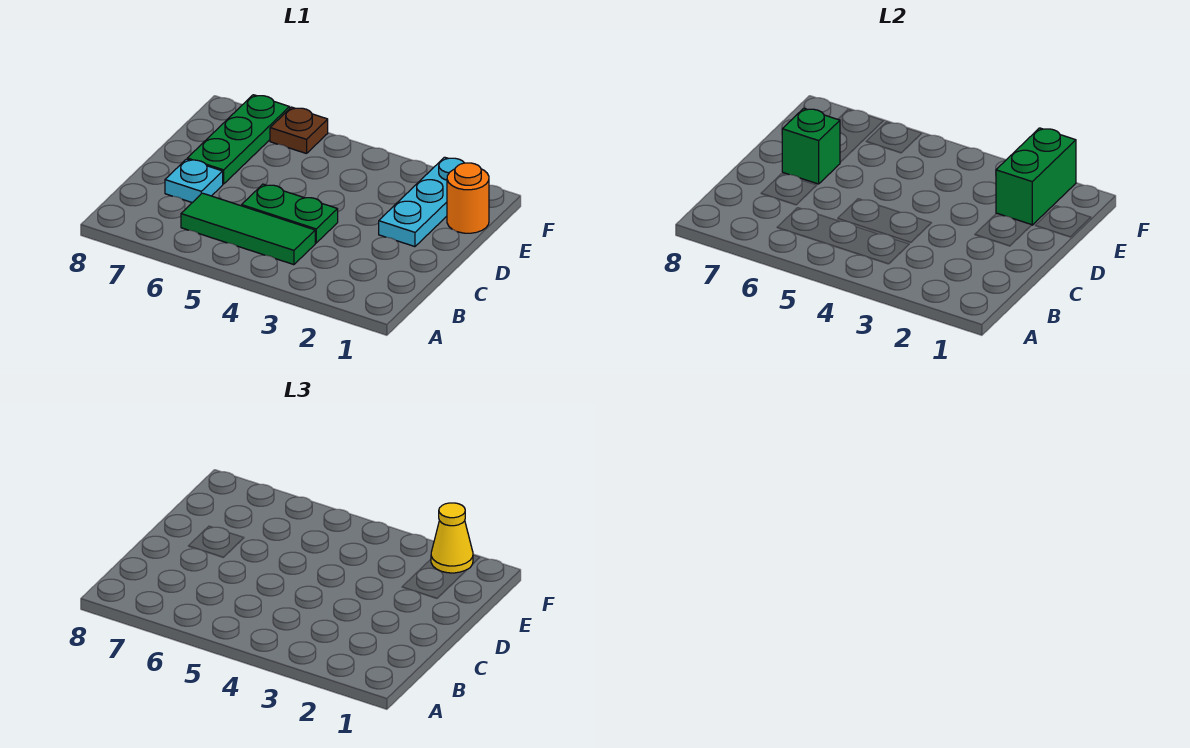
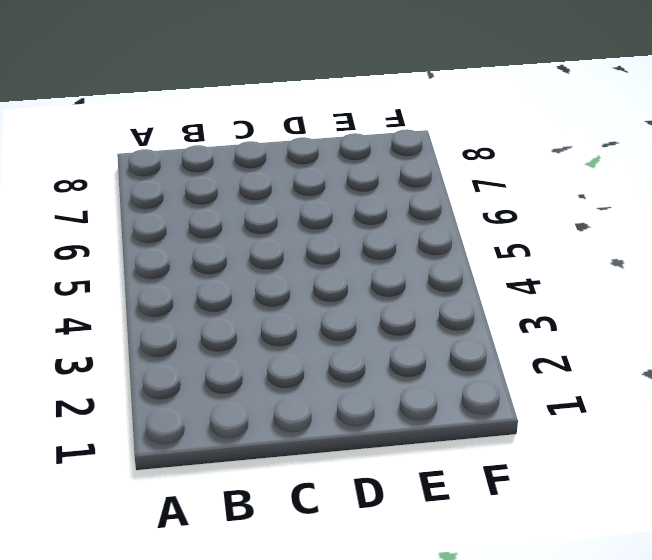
none -> green 1x3 tile [181,193,315,265]
none -> green 1x2 plate [242,184,338,243]

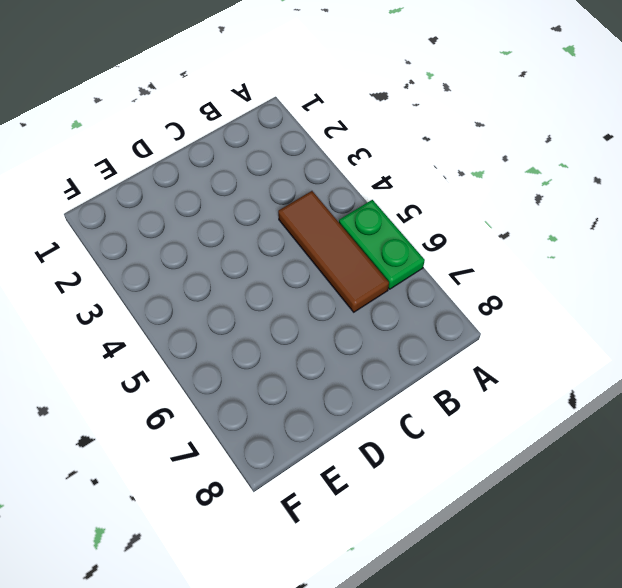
green 1x2 plate [339,200,425,289] -> green 1x2 plate moved to [242,184,338,243]
brown 1x3 tile [278,191,389,312] -> green 1x3 tile [181,193,315,265]
none -> cyan 1x1 plate [165,159,223,203]
none -> cyan 1x3 plate [379,157,464,247]

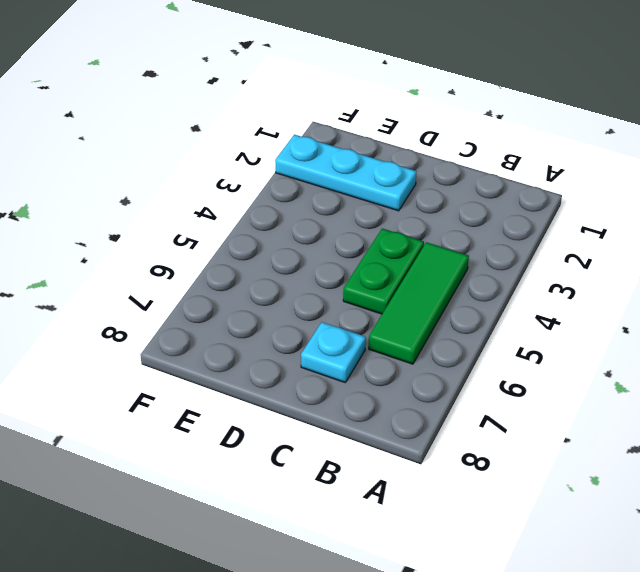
none -> green 1x3 plate [187,95,290,184]
none -> orange 1x1 round brick [447,163,489,233]

